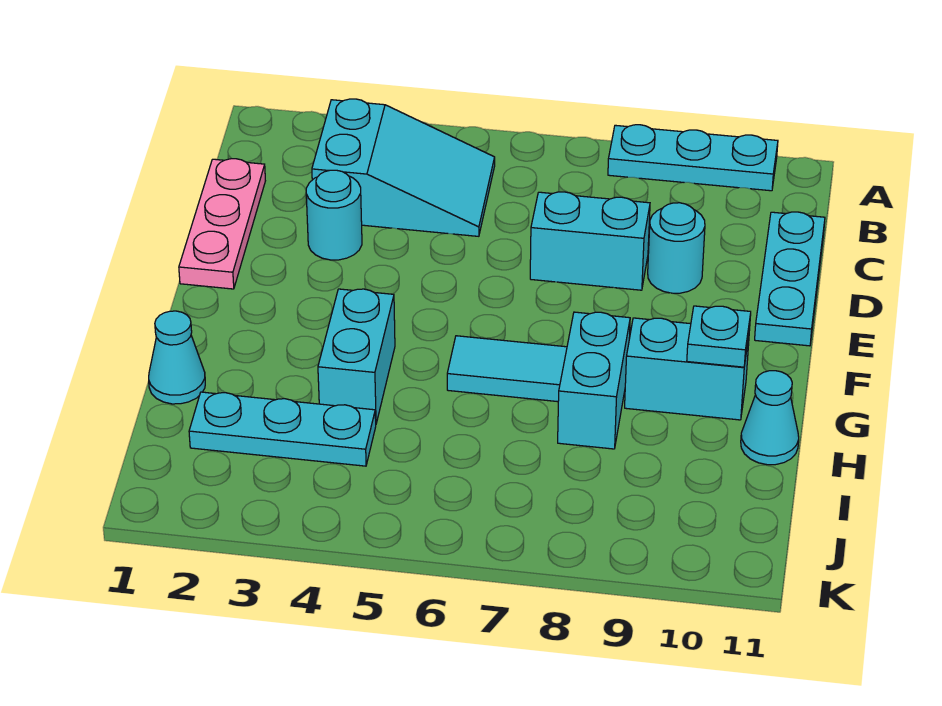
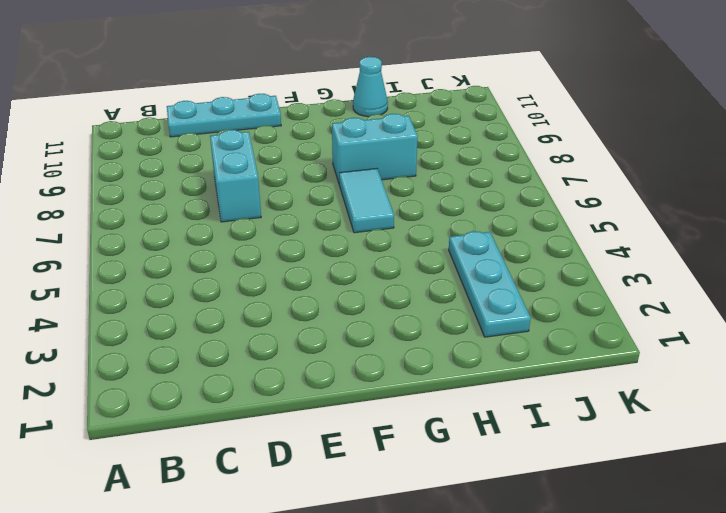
none -> cyan 1x3 plate [608,125,778,191]
none -> cyan 2x3 slope [312,99,495,236]
none -> pink 1x3 plate [179,159,265,289]

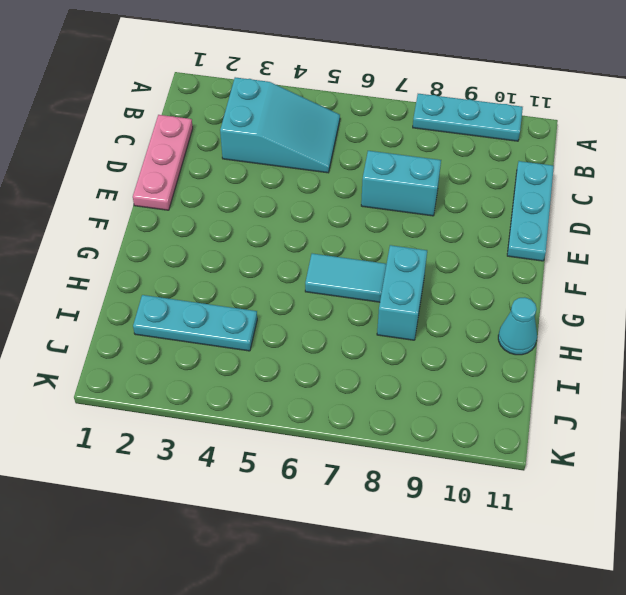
none -> cyan 1x1 round brick [306,170,362,260]
none -> cyan 1x1 round brick [648,203,705,293]
none -> cyan 1x2 brick [318,289,395,423]

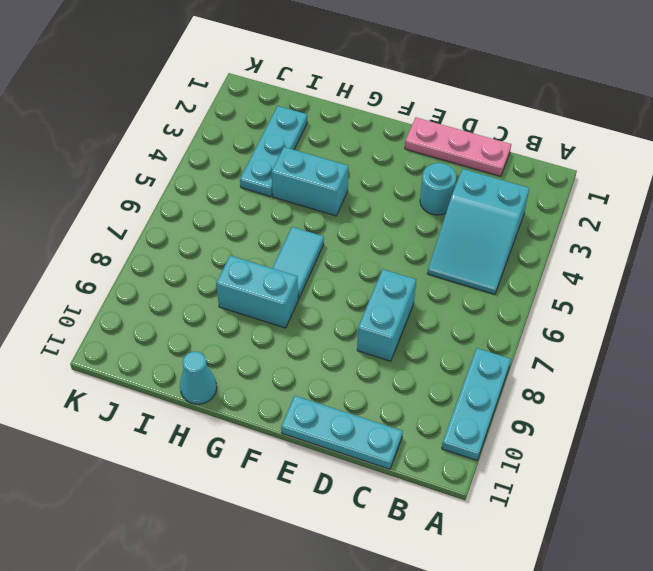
none -> cyan 1x1 round brick [648,203,705,293]
none -> cyan 1x2 brick [625,318,749,420]
none -> cyan 1x1 cone [149,311,205,404]

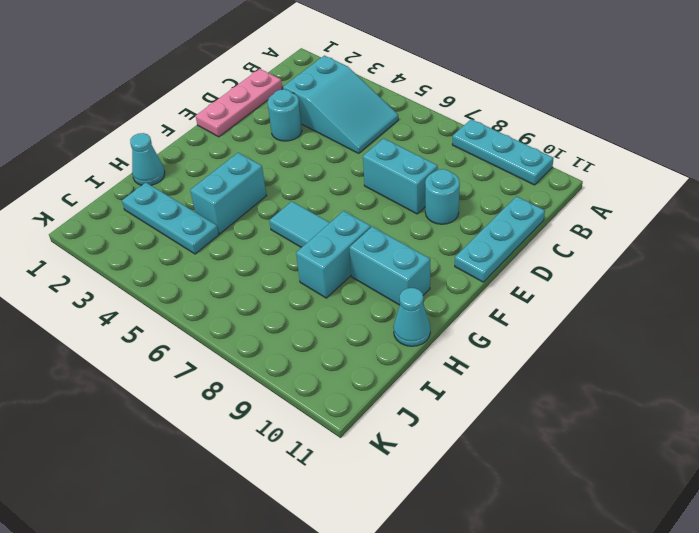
none -> cyan 1x1 plate [687,306,751,367]

